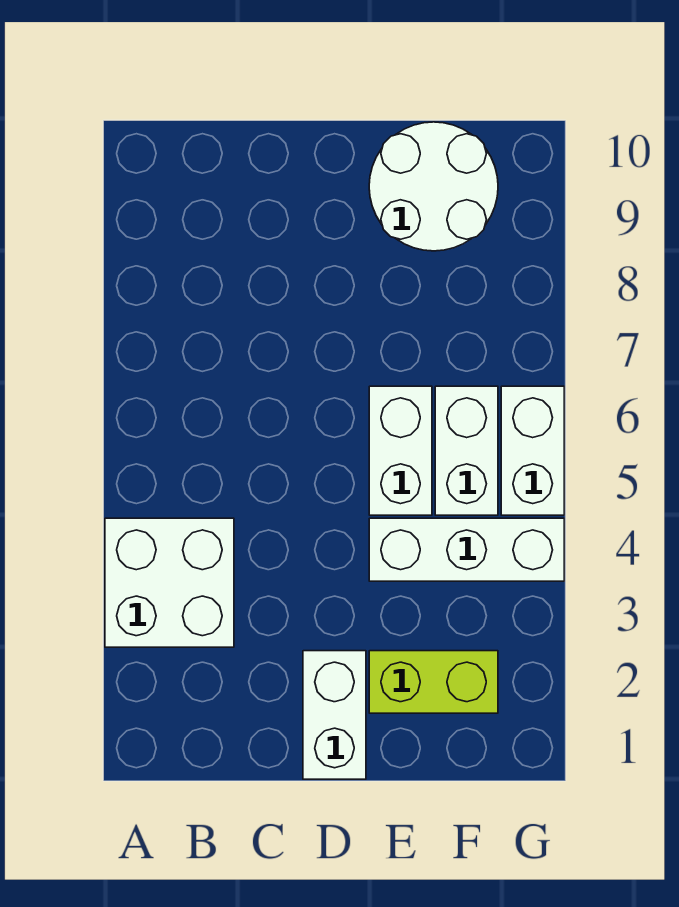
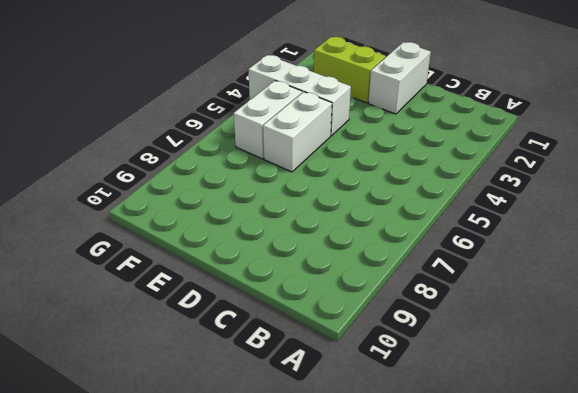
none -> white 2x2 brick [105,518,234,647]
none -> white 2x2 round brick [369,122,498,251]

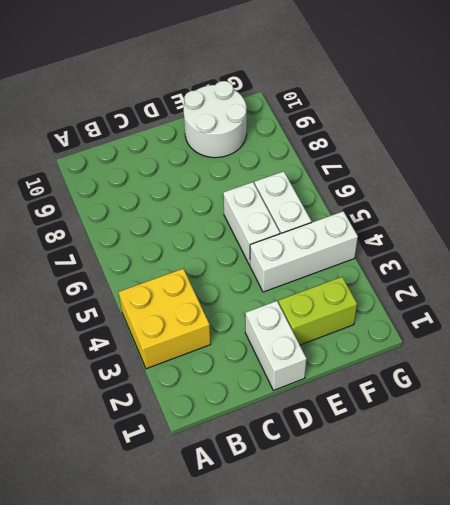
yellow 2x2 brick [119,269,211,369] -> white 2x2 brick [105,518,234,647]
none -> white 1x2 brick [501,386,564,515]

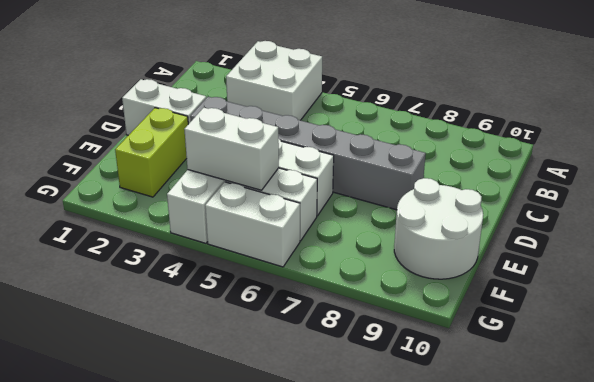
grey 1x6 brick [190,97,426,210] -> none
white 1x2 brick [184,108,279,190] -> none

